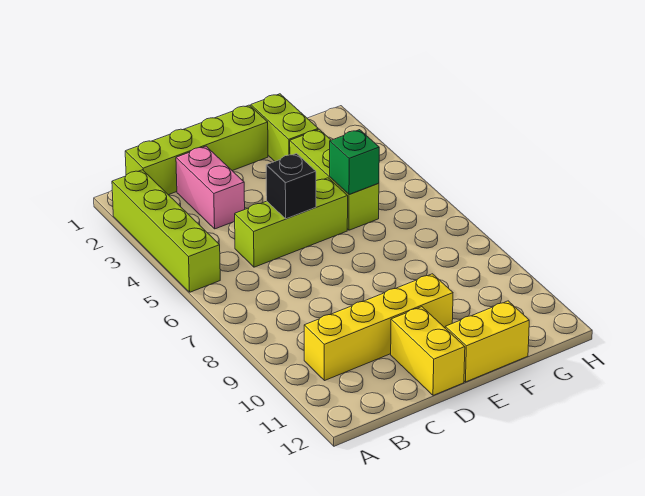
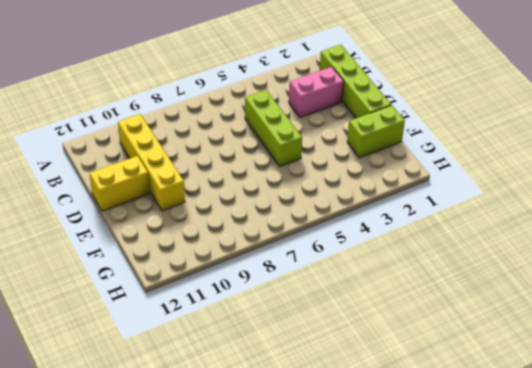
none -> lime 1x4 brick [112,170,220,292]
none -> yellow 1x2 brick [445,301,529,382]

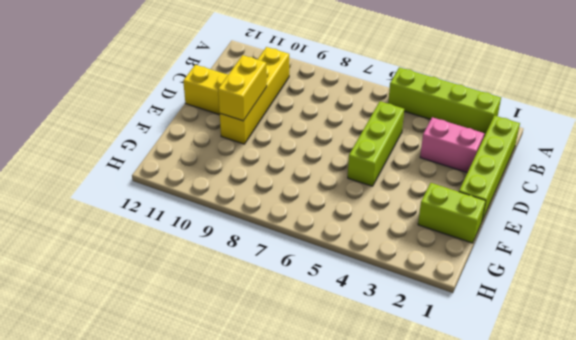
yellow 1x2 brick [218,55,267,121] -> yellow 1x2 brick moved to [445,301,529,382]
none -> lime 1x3 brick [290,129,379,230]
none -> black 1x1 brick [266,154,316,219]

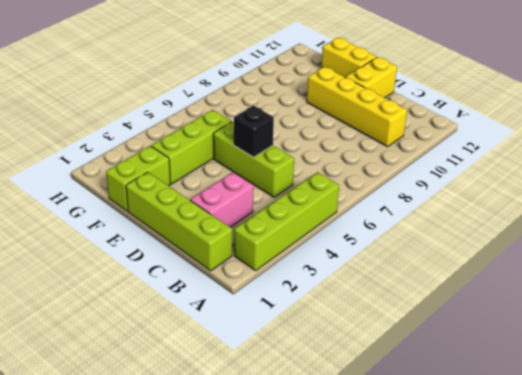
none -> green 1x1 brick [330,130,379,195]

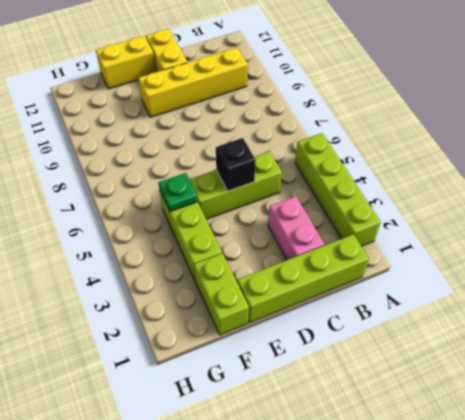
green 1x1 plate [159,173,198,212] -> green 1x1 brick [330,130,379,195]

